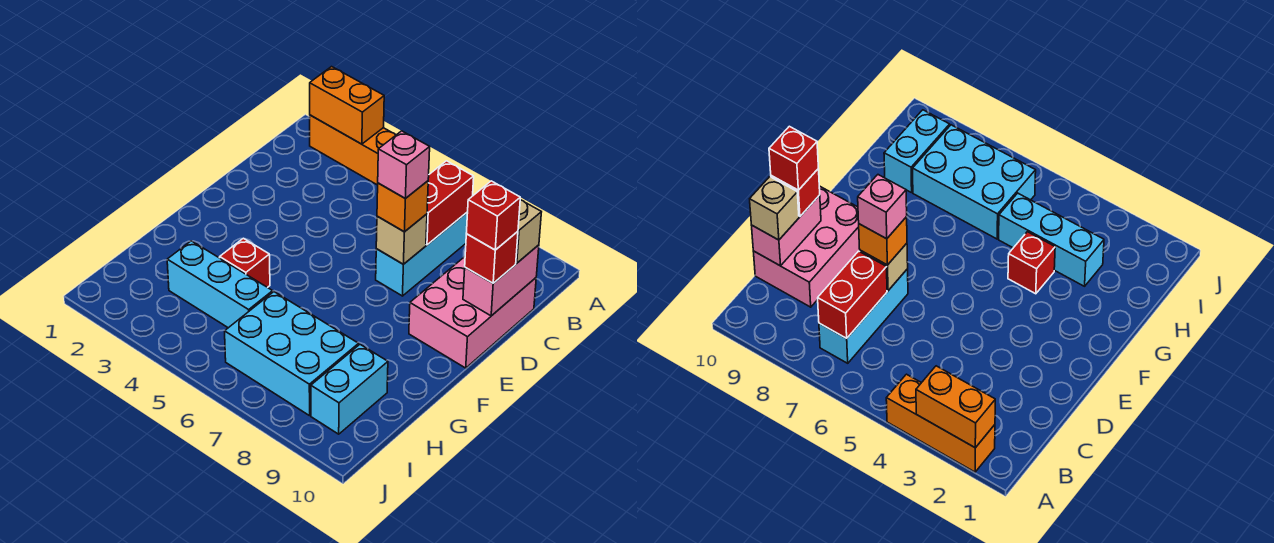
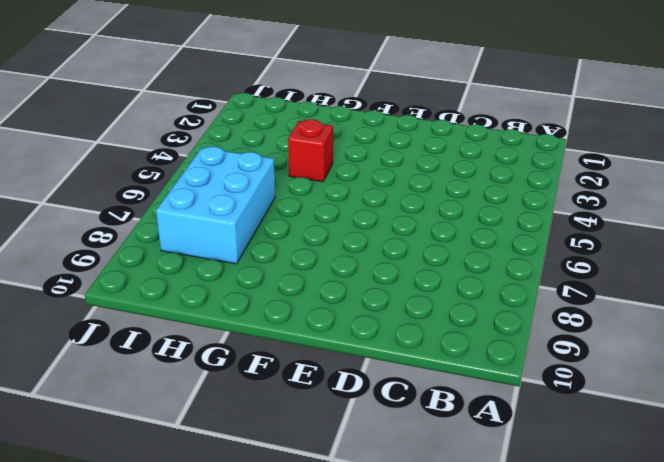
none -> orange 1x3 brick [310,115,396,185]
none -> cyan 1x3 brick [376,212,468,296]
none -> pink 2x3 brick [409,257,536,368]

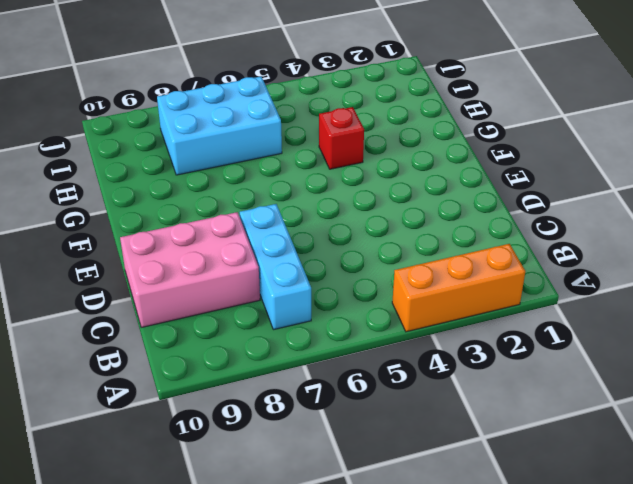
pink 2x3 brick [120,212,260,327] -> pink 2x3 brick turned to [409,257,536,368]
none -> cyan 1x3 brick [167,241,273,328]
none -> cyan 1x2 brick [311,345,388,434]
none -> orange 1x2 brick [310,67,384,144]

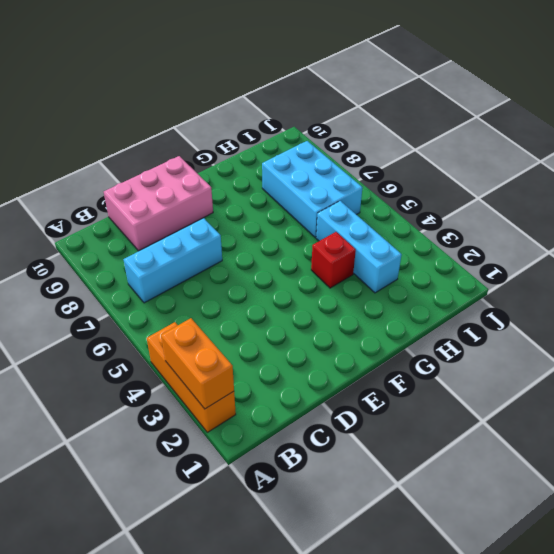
none -> cyan 1x2 brick [311,345,388,434]
none -> red 1x2 brick [426,161,474,245]
none -> pink 1x2 brick [463,245,539,316]

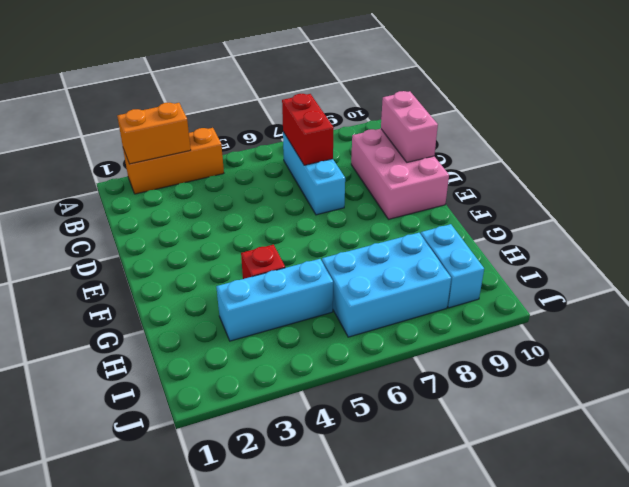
none -> tan 1x1 brick [376,214,427,264]
none -> tan 1x1 brick [516,200,541,263]
none -> orange 1x1 brick [377,181,428,232]

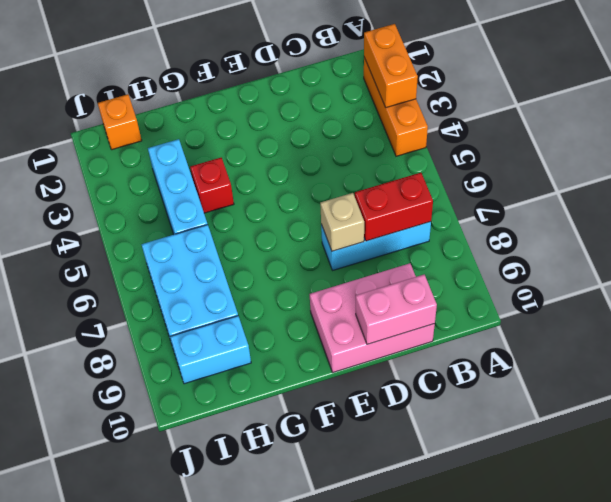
orange 1x1 brick [98,94,142,150] -> orange 1x1 brick moved to [377,181,428,232]
none -> tan 1x1 brick [516,200,541,263]
none -> red 1x1 brick [465,232,518,283]
none -> pink 1x1 brick [378,131,430,199]

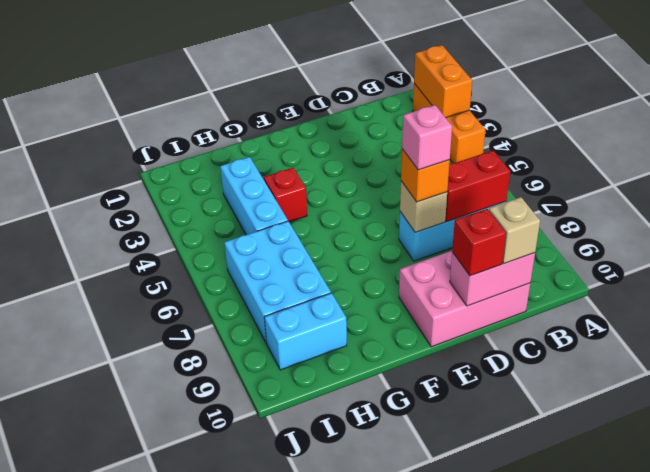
none -> red 1x1 brick [466,181,520,250]

